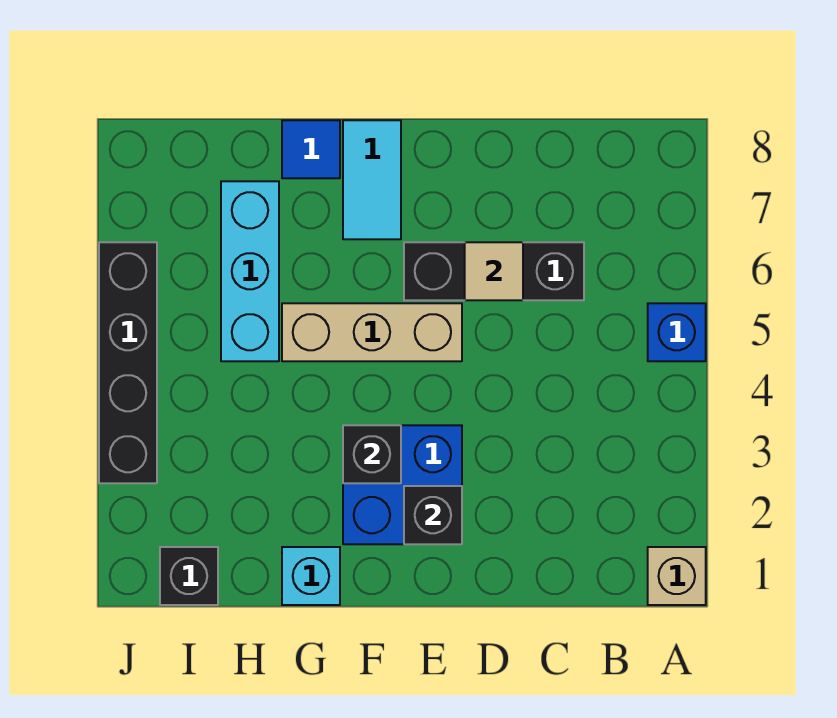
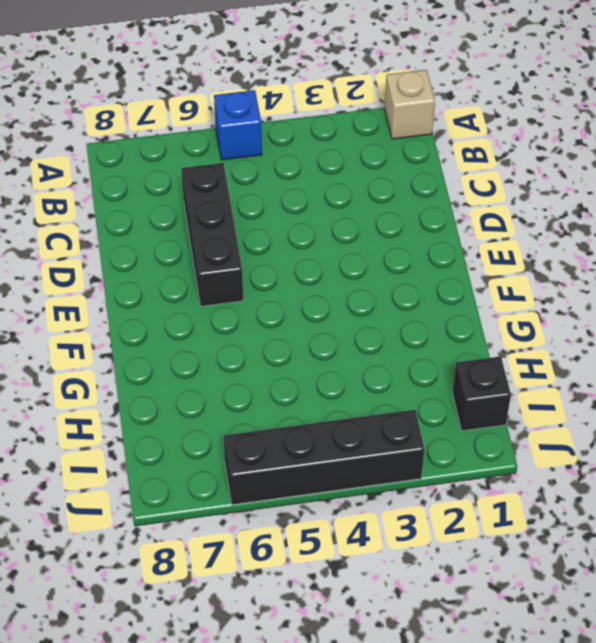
none -> blue 2x2 brick [343,425,462,544]
none -> tan 1x3 brick [282,303,462,361]
none -> cyan 1x2 tile [343,120,401,239]

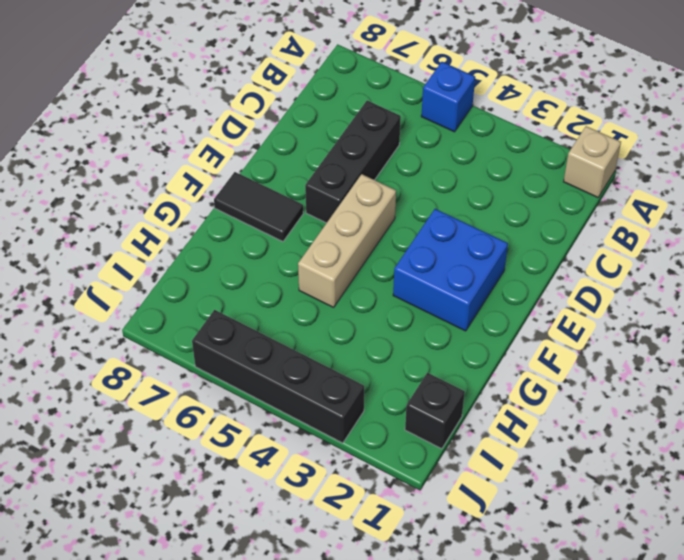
black 1x2 tile [214,172,303,241] -> cyan 1x2 tile [343,120,401,239]
none -> cyan 1x1 brick [282,547,340,605]
none -> blue 1x1 tile [282,120,340,178]
none -> cyan 1x3 brick [221,181,279,361]

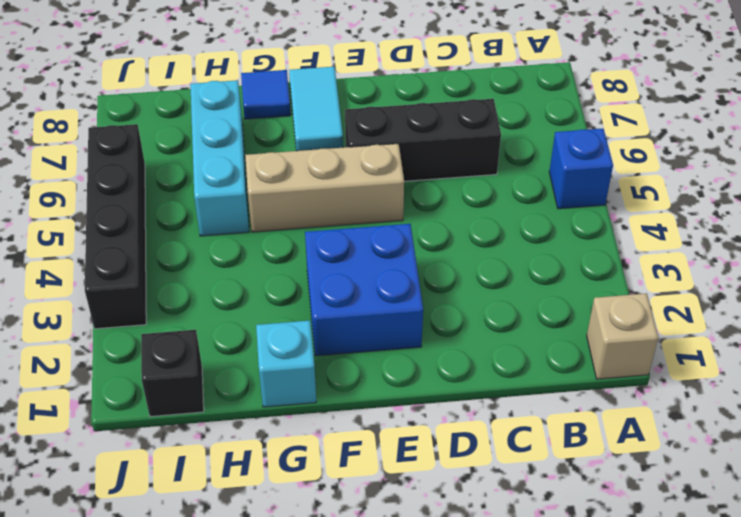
none -> tan 1x1 tile [465,242,523,300]
none -> black 1x1 brick [404,486,462,544]
none -> black 1x1 brick [343,425,401,483]

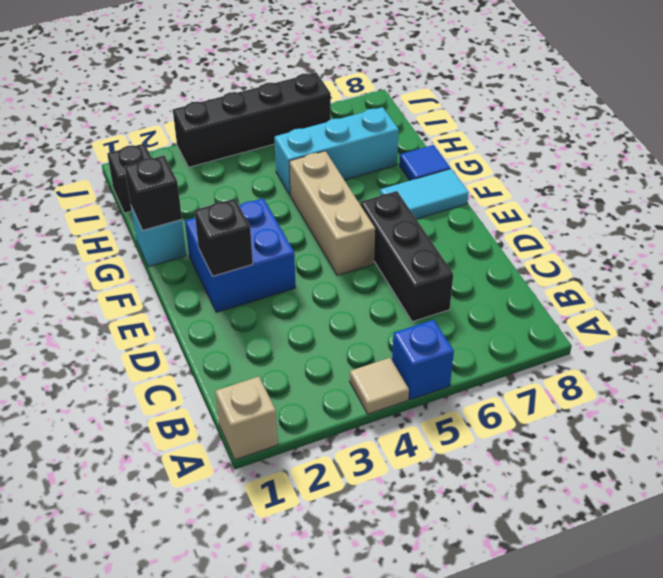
tan 1x1 tile [350,358,409,414] -> tan 1x1 tile moved to [465,242,523,300]
black 1x1 brick [124,156,182,230] -> black 1x1 brick moved to [343,425,401,483]

